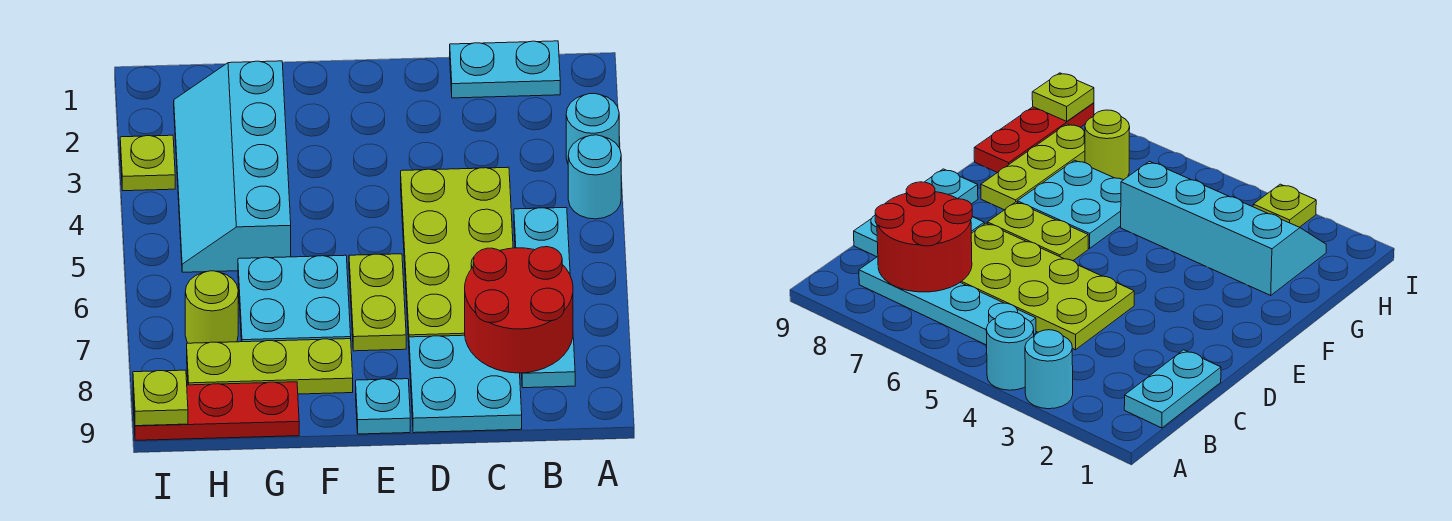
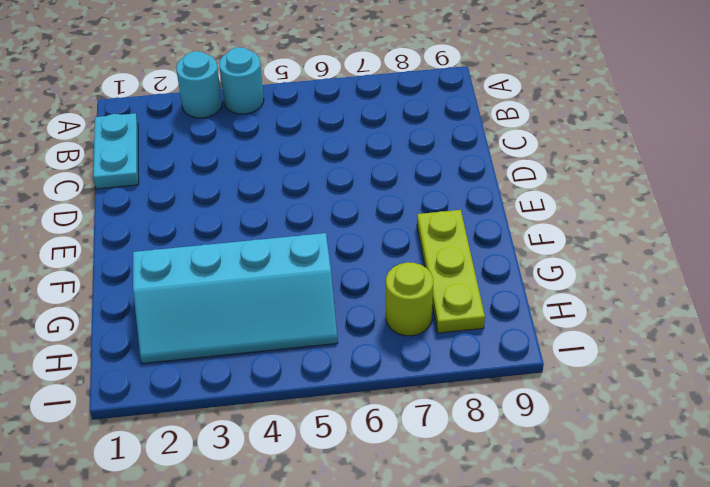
none -> cyan 1x4 plate [514,207,575,388]
none -> lime 2x4 plate [401,167,513,341]
none -> cyan 2x2 plate [409,335,522,433]

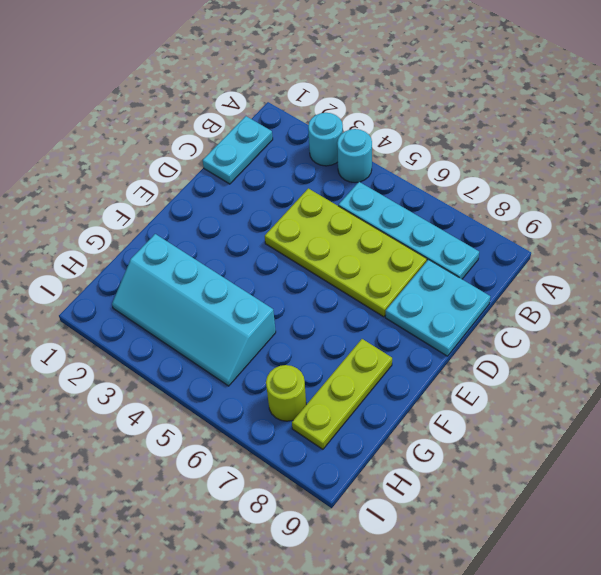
none -> lime 1x2 plate [349,254,406,351]
none -> cyan 1x1 plate [356,379,410,434]
none -> cyan 2x2 plate [238,255,351,342]

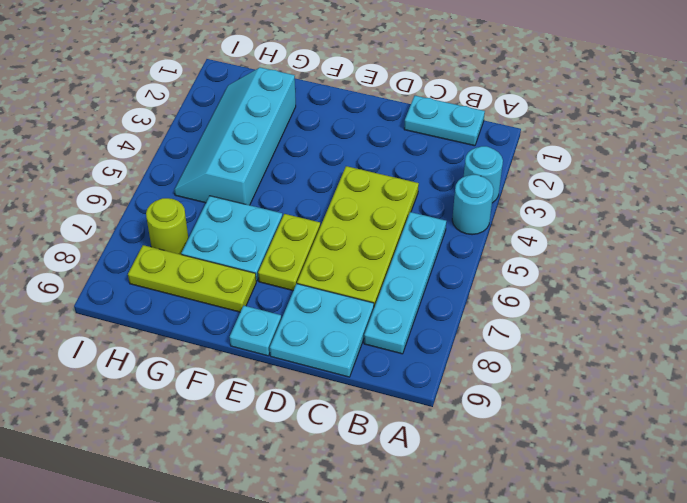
none -> red 1x3 plate [133,382,299,440]
none -> lime 1x1 plate [120,135,175,191]
none -> red 2x2 round brick [465,247,573,373]

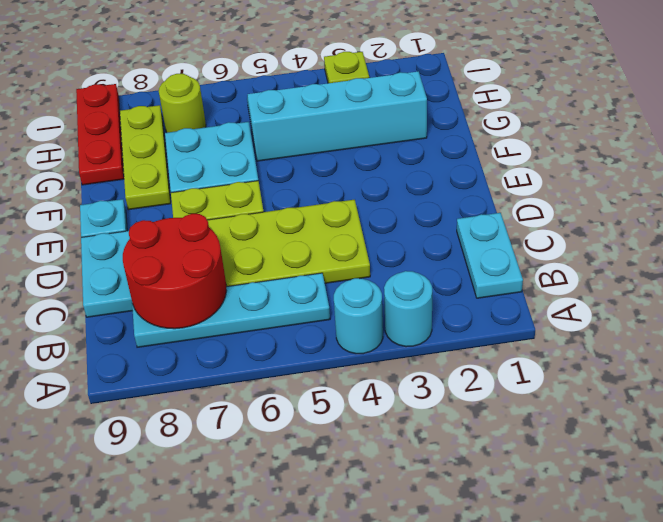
none -> lime 1x1 plate [133,370,188,426]

